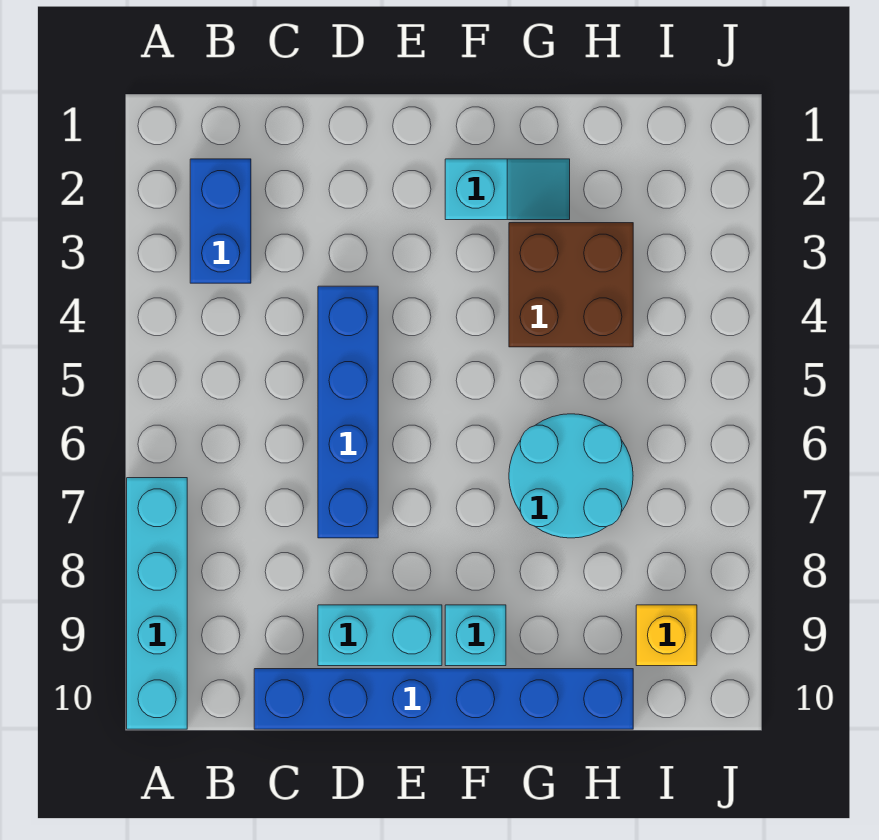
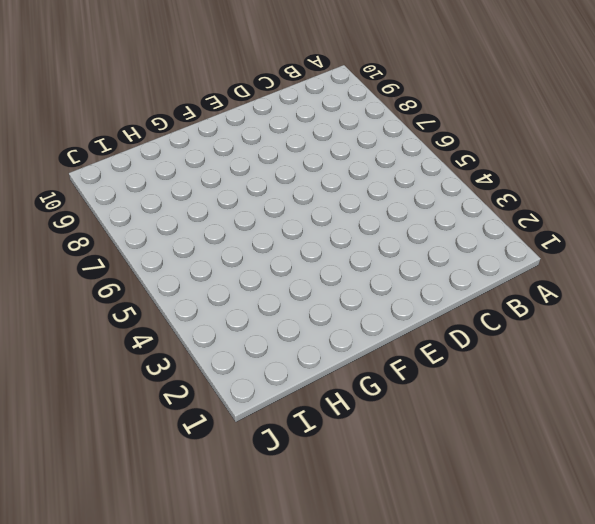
none -> cyan 1x4 brick [127,478,187,729]
none -> blue 1x2 brick [190,159,251,283]

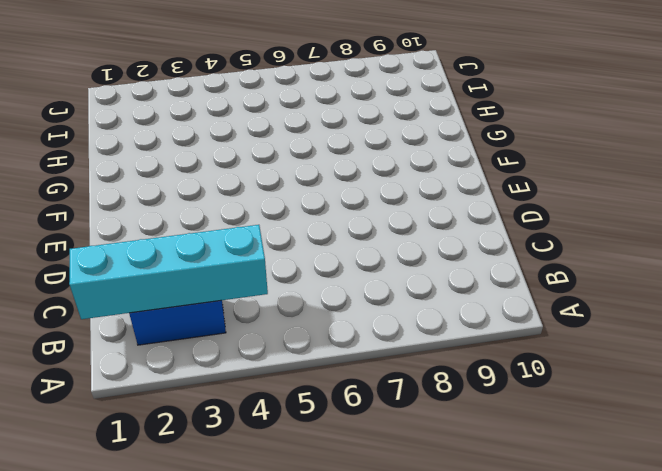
cyan 1x4 brick [69,225,268,319] -> cyan 1x4 brick moved to [127,478,187,729]
none -> blue 1x6 brick [254,669,633,729]
none -> blue 1x4 brick [318,286,378,538]

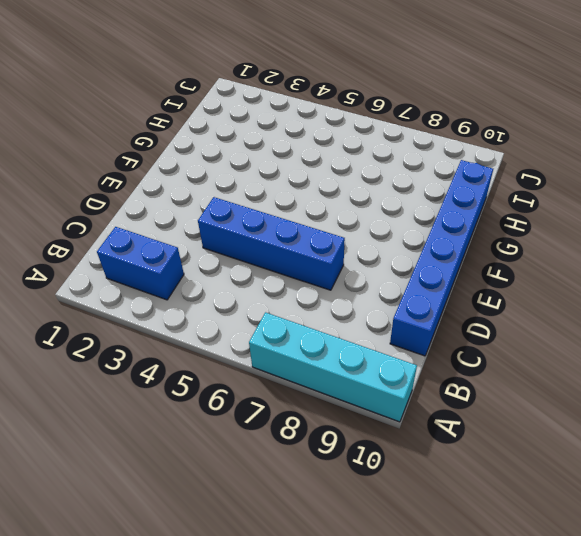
none -> cyan 1x2 brick [318,605,442,666]
none -> cyan 1x2 slope [445,159,570,220]

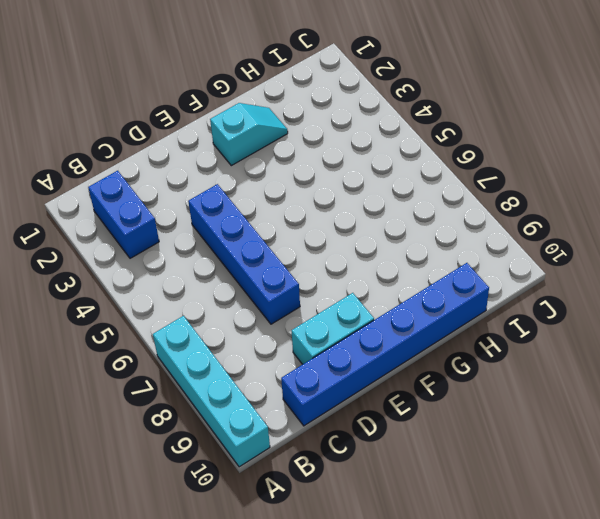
none -> cyan 1x1 brick [445,605,506,666]
none -> brown 2x2 brick [509,223,633,347]

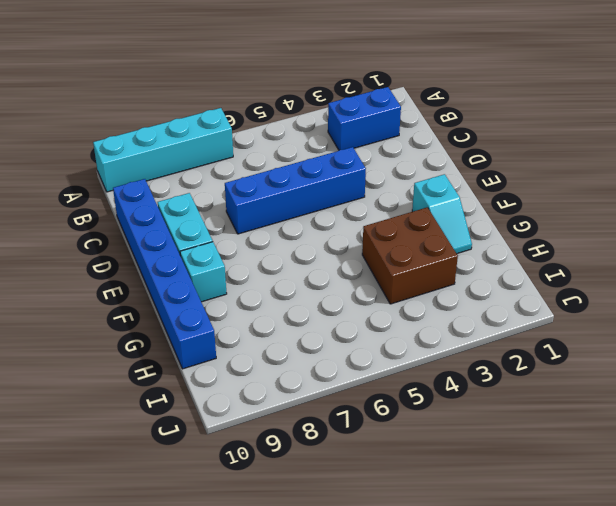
none -> cyan 2x2 round brick [509,414,633,538]
none -> yellow 1x1 brick [636,605,697,666]

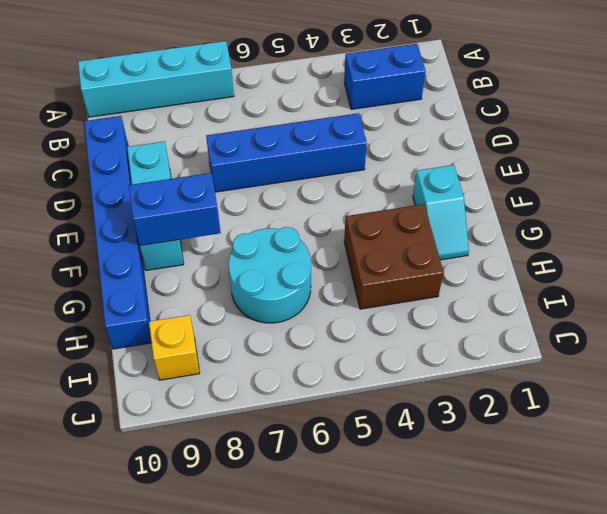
blue 1x2 brick [129,173,221,246] -> none

